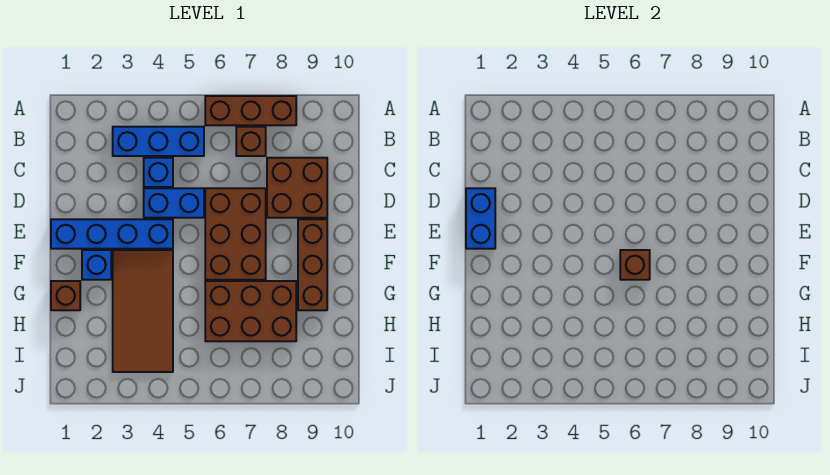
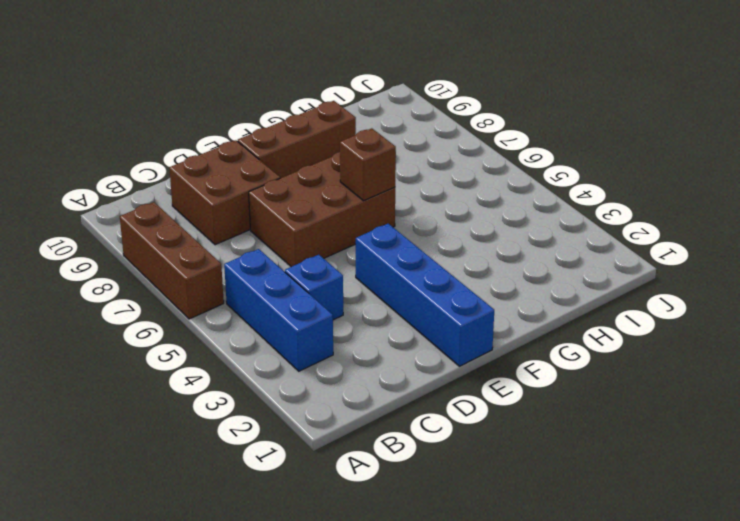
none -> brown 1x1 brick [236,127,266,156]
none -> blue 1x2 brick [144,188,204,218]
none -> blue 1x1 brick [82,250,111,280]

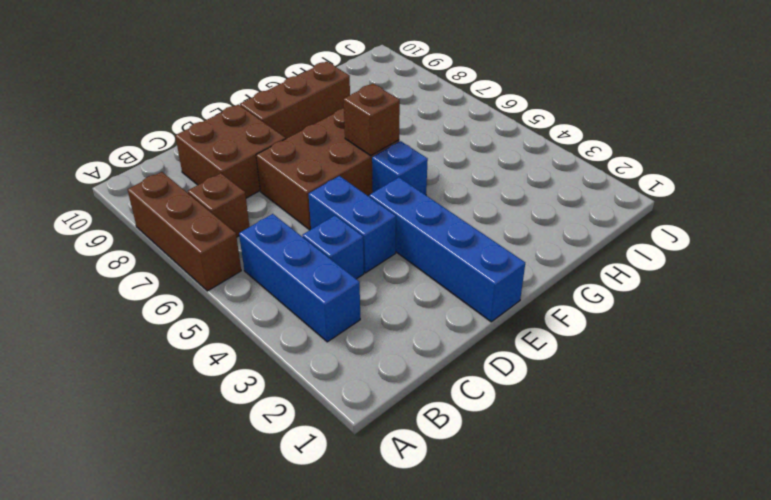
blue 1x1 brick [372,141,428,195] -> blue 1x1 brick moved to [82,250,111,280]
none -> brown 2x4 tile [113,250,173,372]
none -> brown 1x1 brick [51,281,80,310]
none -> brown 2x3 brick [205,281,296,341]

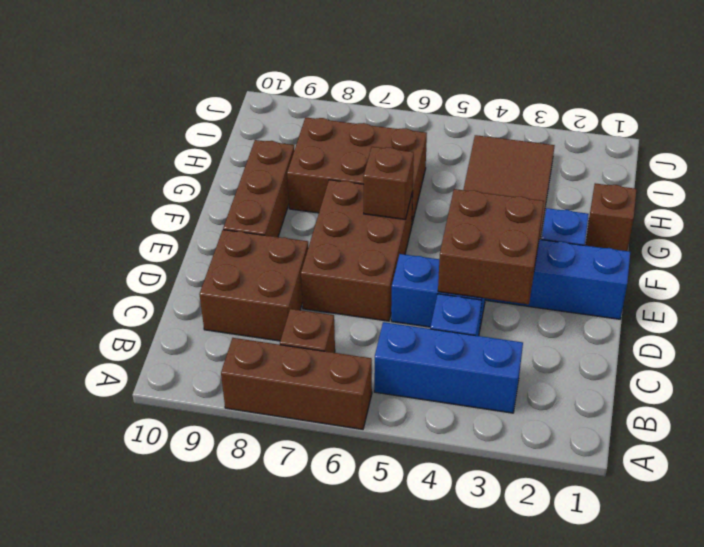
brown 2x2 brick [438,189,544,304] -> none
none -> blue 1x2 brick [466,188,495,249]

